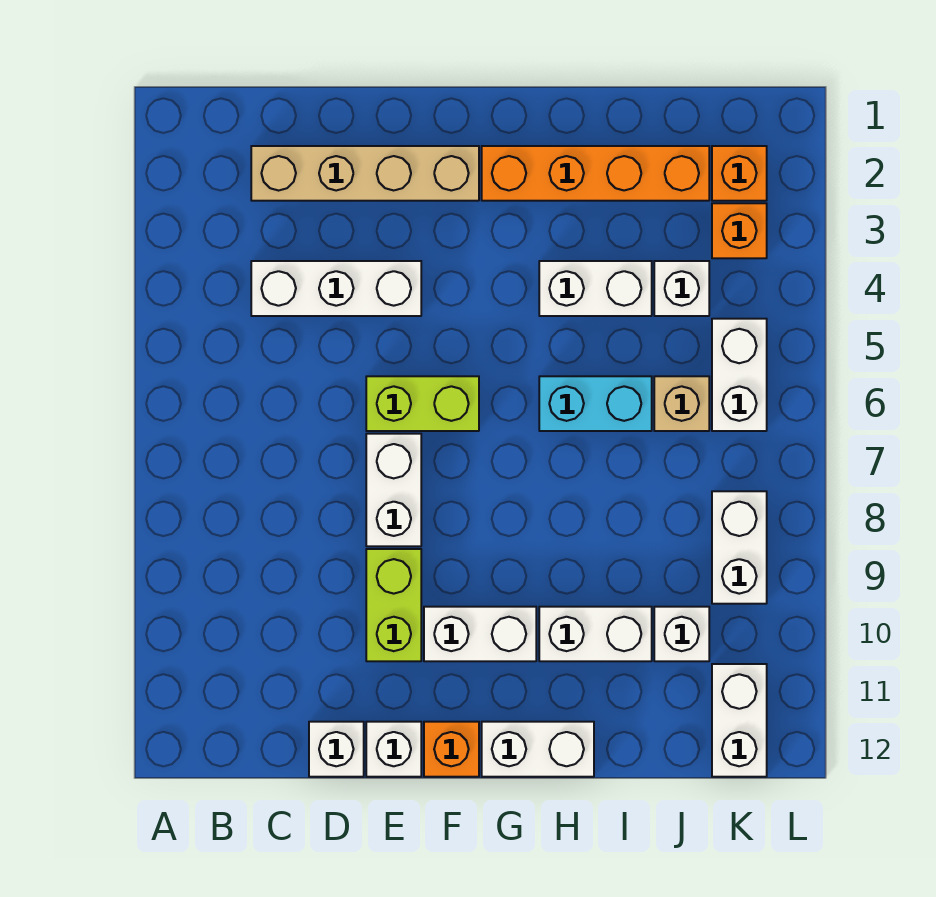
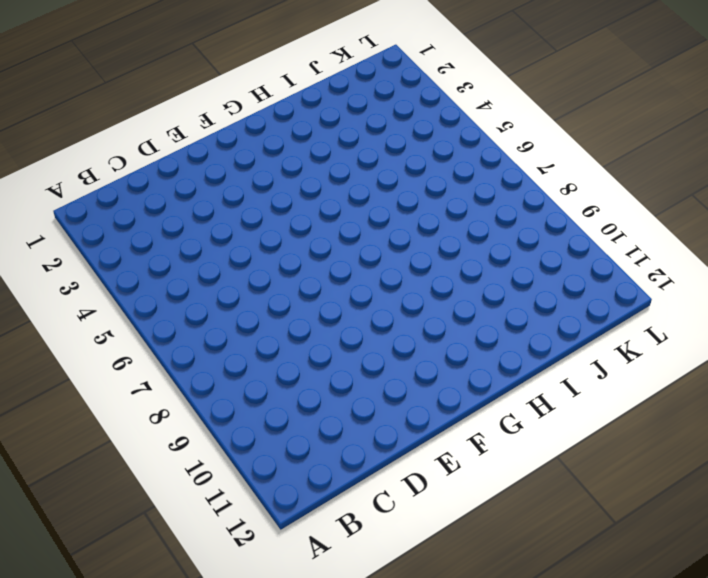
none -> tan 1x4 brick [251,146,479,201]
none -> white 1x3 brick [251,261,421,316]
none -> white 1x1 brick [309,722,364,777]

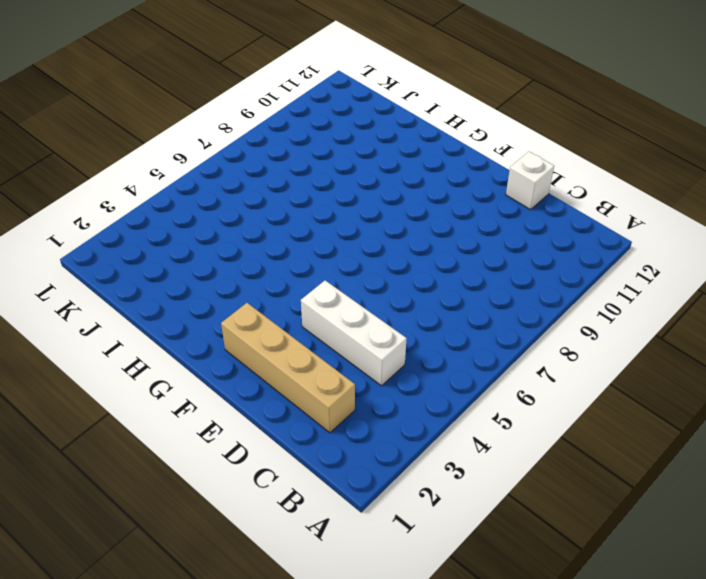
none -> lime 1x2 brick [366,376,479,431]
none -> white 1x2 brick [366,434,421,546]
none -> lime 1x2 brick [366,549,421,661]

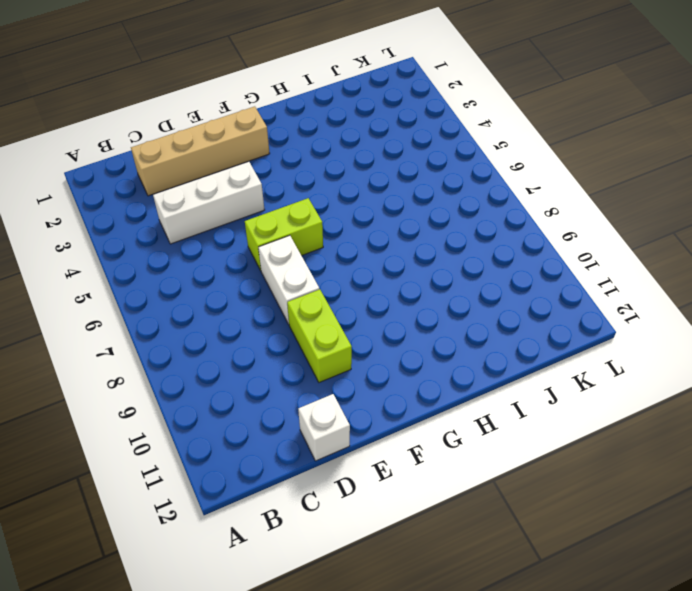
none -> white 1x1 brick [366,722,421,777]
none -> white 1x2 brick [424,607,536,661]
none -> orange 1x1 brick [424,722,479,777]

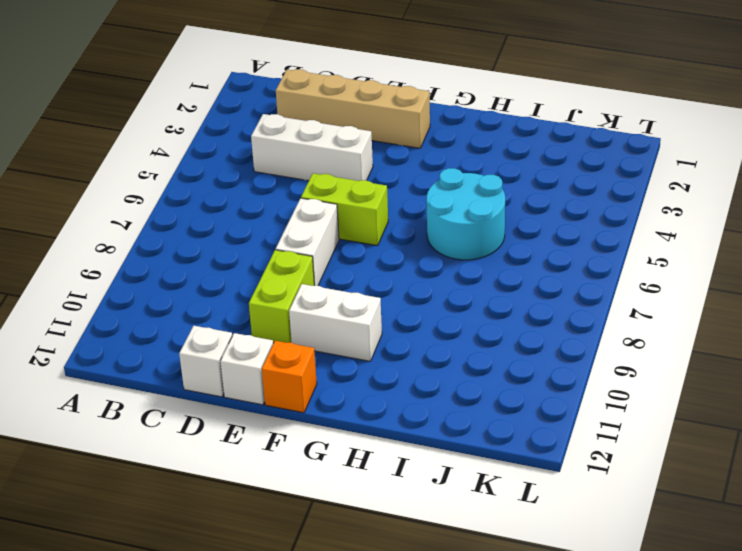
cyan 2x2 round brick [426,168,505,260] -> cyan 1x2 brick [539,376,652,431]
none -> orange 1x4 brick [482,146,709,201]
none -> white 1x2 brick [482,722,594,777]
none -> white 1x2 brick [539,261,652,316]

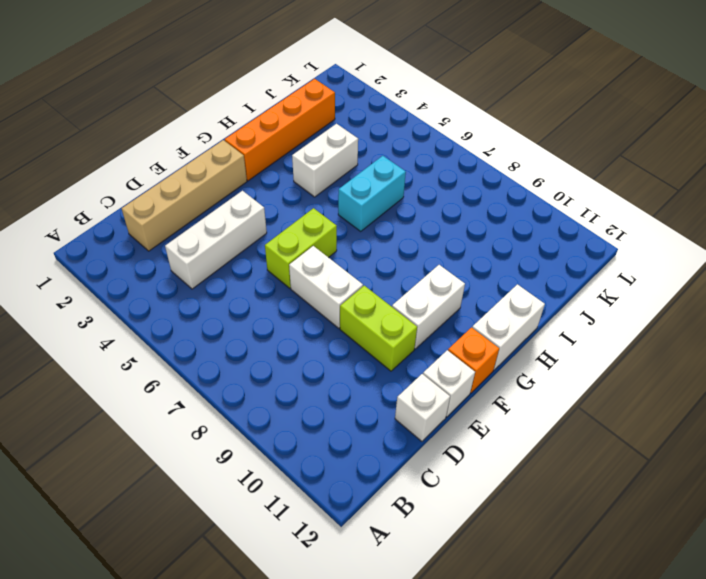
none -> white 1x2 brick [539,607,652,661]
none -> white 1x1 brick [654,261,709,316]
none -> tan 1x1 brick [654,376,709,431]

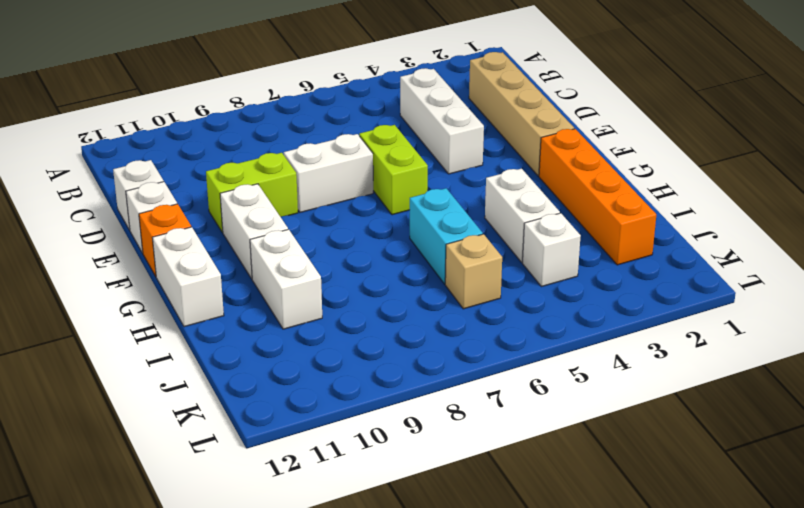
none -> white 1x1 brick [654,607,709,661]
none -> orange 1x1 brick [712,146,767,201]
none -> orange 1x1 brick [712,203,767,258]

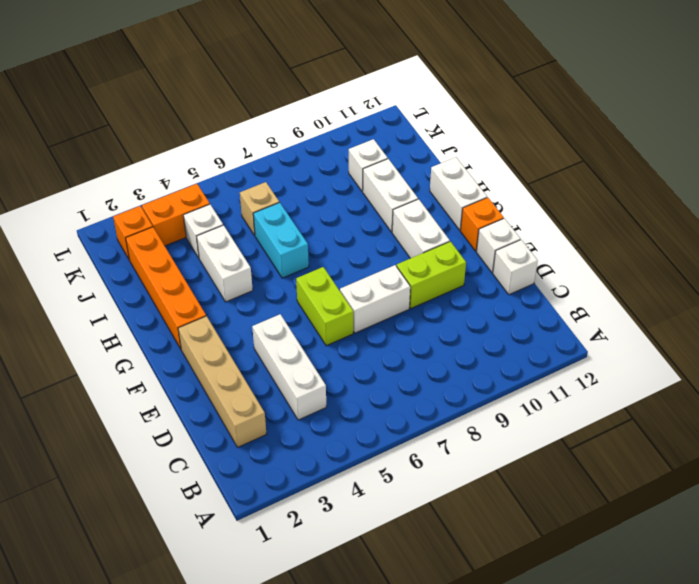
orange 1x2 brick [142,184,210,246] -> orange 1x1 brick [712,203,767,258]
none -> white 1x2 brick [712,319,767,431]
none -> white 1x2 brick [712,491,767,604]
none -> white 1x2 brick [712,664,767,777]

